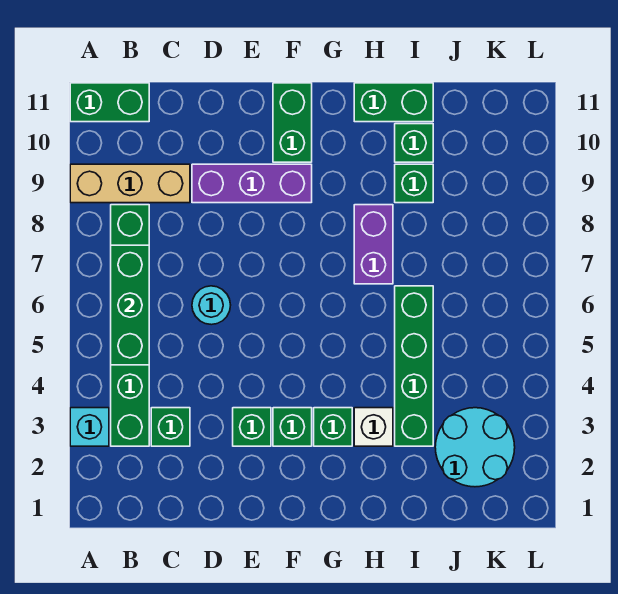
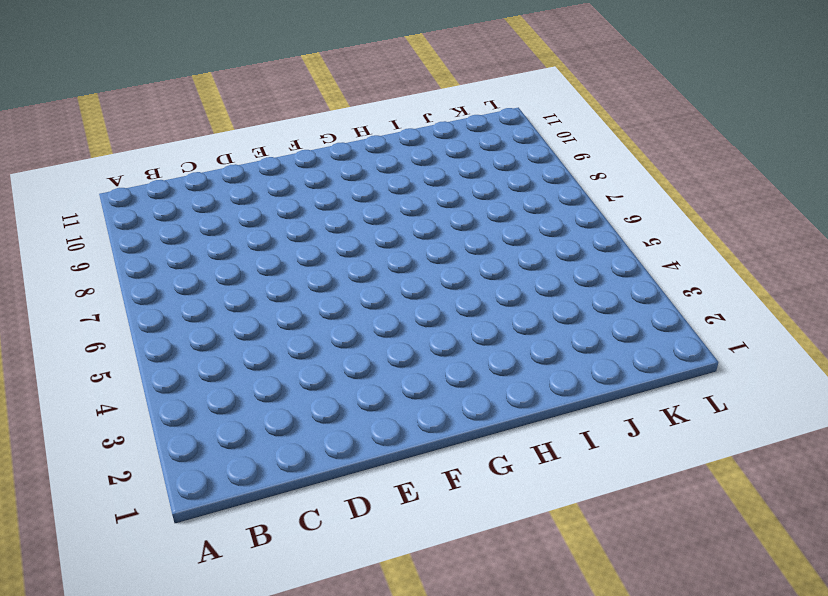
none -> cyan 1x1 brick [70,408,109,446]
none -> tan 1x3 brick [70,164,190,203]
none -> green 1x2 brick [70,83,149,122]

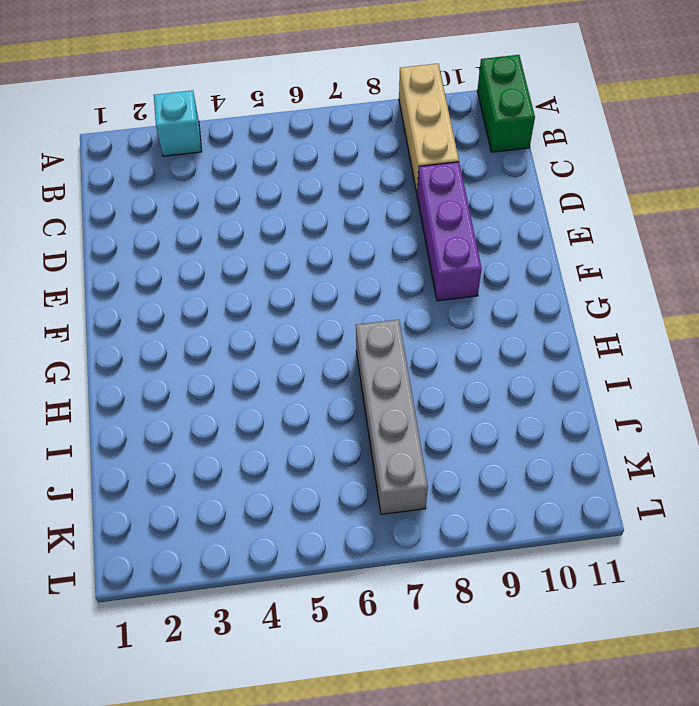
grey 1x4 brick [356,320,428,514] -> purple 1x2 brick [354,205,393,284]
none -> green 1x6 brick [111,205,149,446]
none -> green 1x1 brick [151,408,190,446]
none -> cyan 1x1 round brick [192,286,231,325]

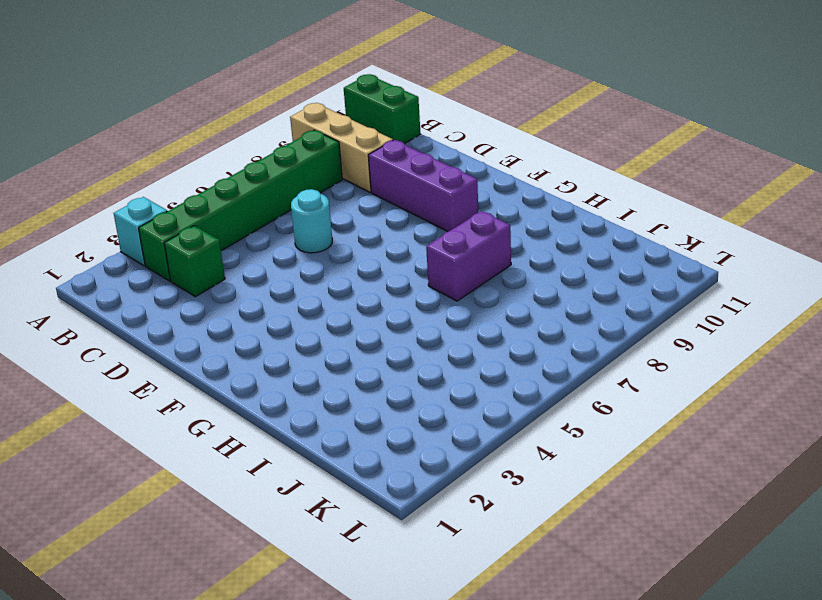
none -> green 1x1 brick [233,408,271,446]
none -> green 1x1 brick [273,408,312,446]
none -> green 1x2 brick [273,83,312,162]

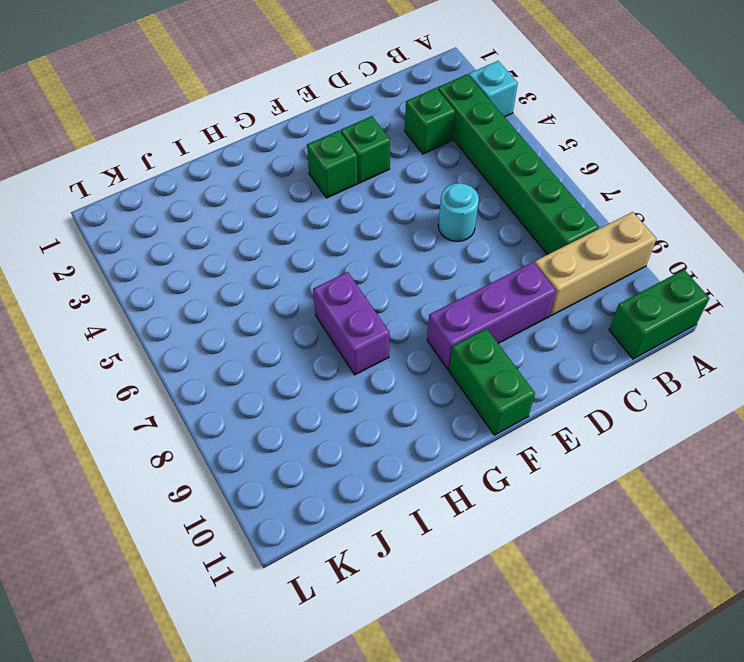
none -> green 1x1 brick [314,408,352,446]
none -> white 1x1 brick [354,408,393,446]
none -> green 1x2 brick [354,83,433,122]

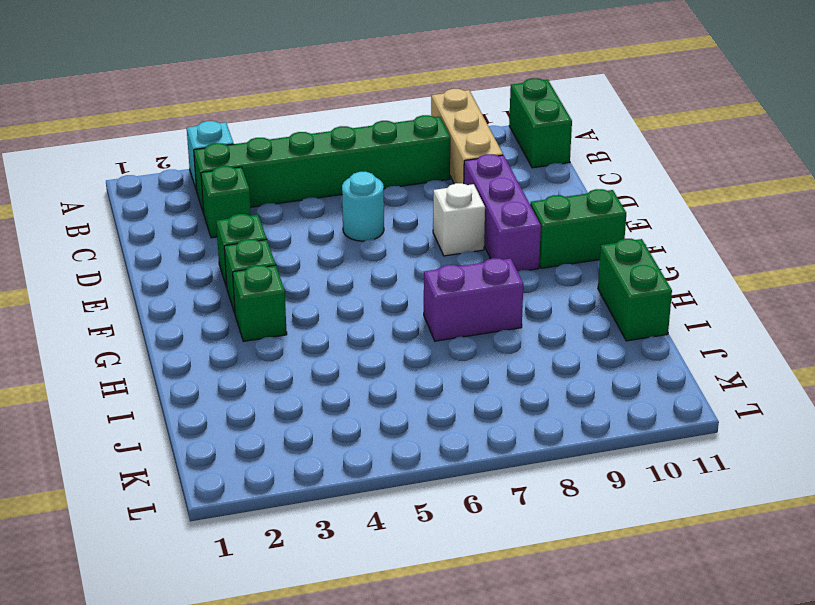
white 1x1 brick [433,183,485,256] -> white 1x1 brick moved to [354,408,393,446]
none -> green 1x4 brick [395,286,433,446]
none -> green 1x1 brick [395,164,433,203]
none -> green 1x1 brick [395,124,433,162]

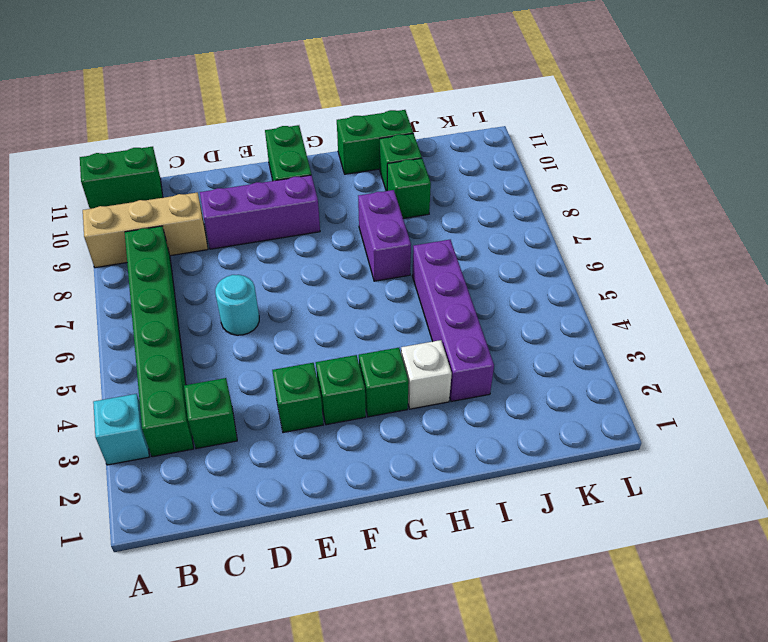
purple 1x4 brick [412,240,494,402] -> green 1x4 brick [395,286,433,446]
none -> cyan 2x2 round brick [435,408,515,487]
none -> green 1x3 brick [111,245,149,365]

